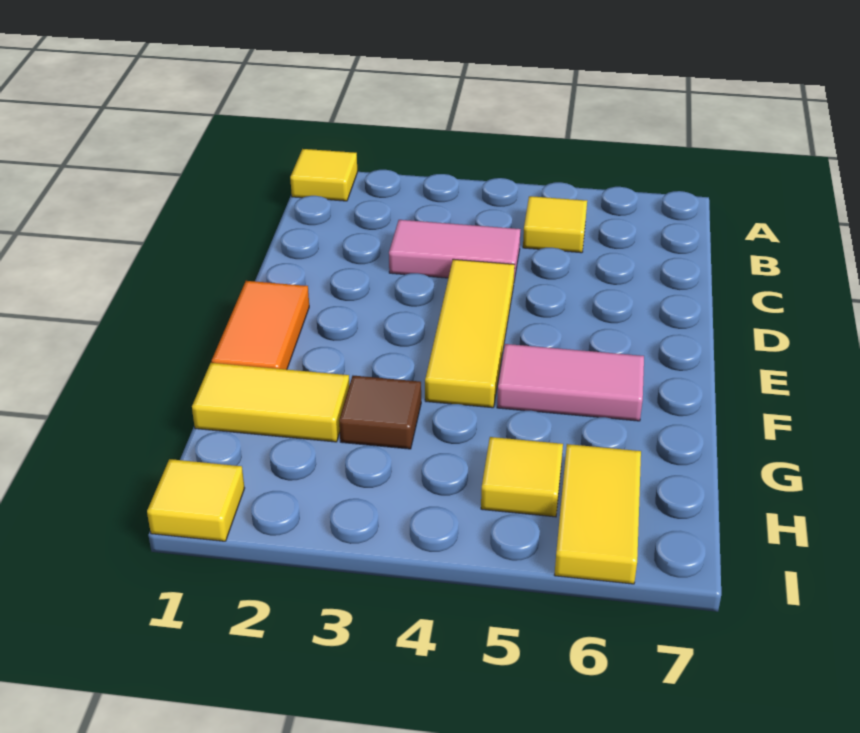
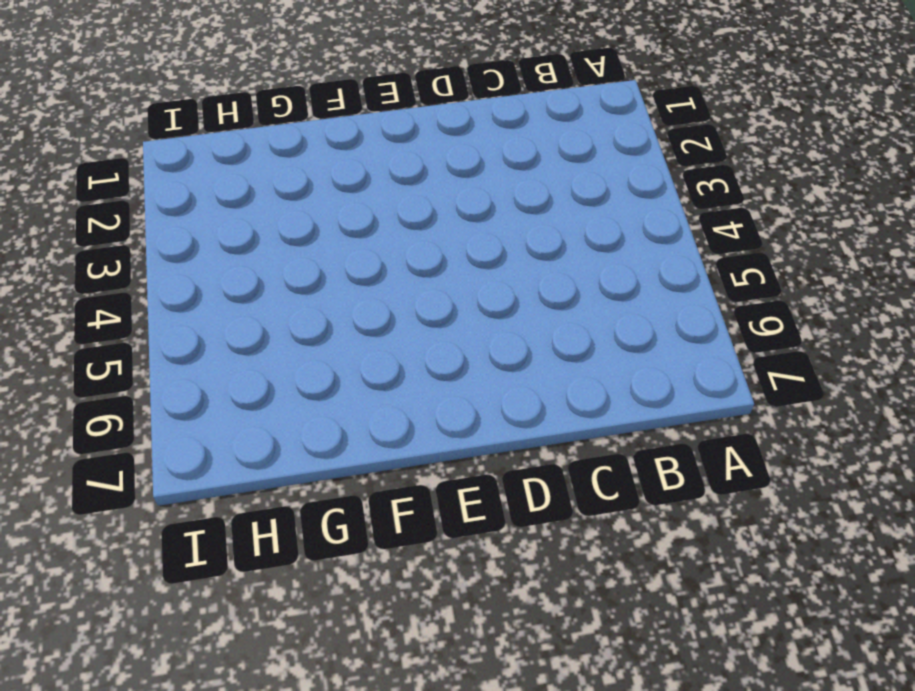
none -> yellow 1x1 tile [290,149,357,201]
none -> yellow 1x1 tile [523,196,587,253]

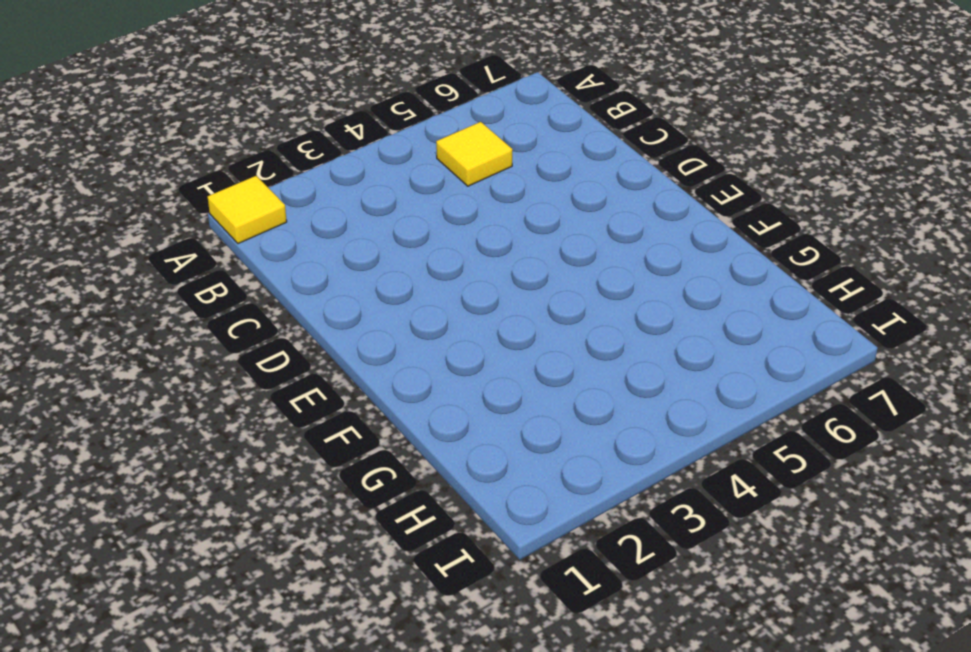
none -> pink 1x2 tile [389,220,521,280]
none -> yellow 1x3 tile [425,259,515,408]

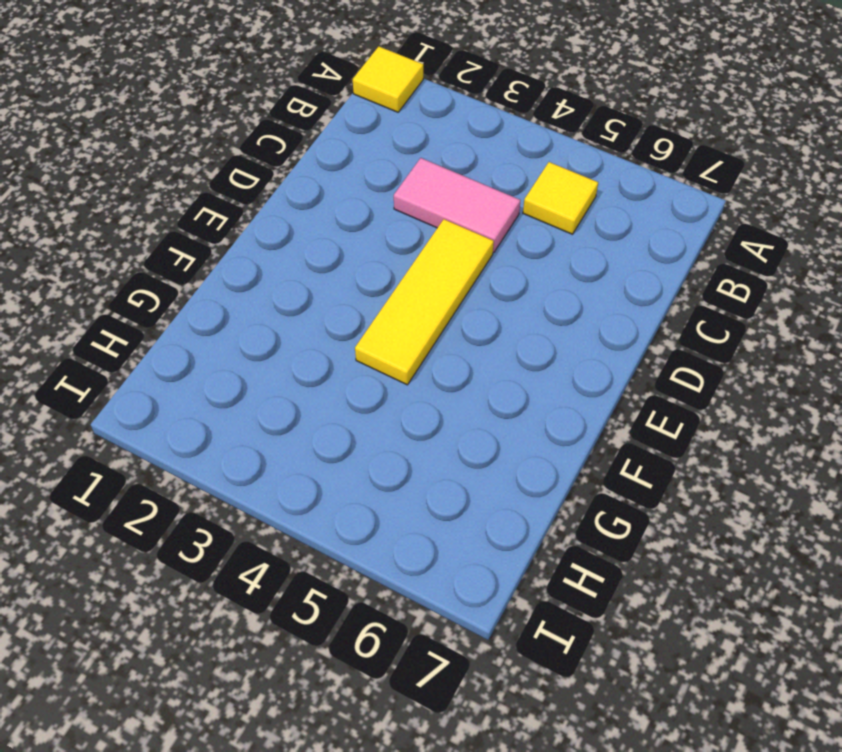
none -> orange 1x2 tile [212,281,309,370]
none -> pink 1x2 tile [497,344,644,421]

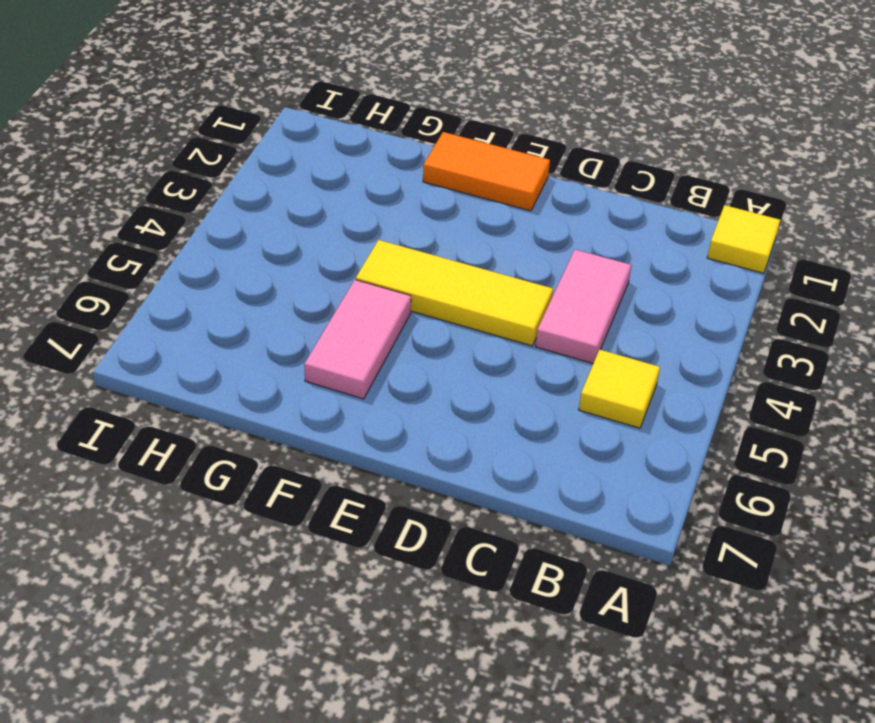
none -> yellow 1x2 tile [192,363,349,442]
none -> brown 1x1 tile [339,376,421,449]

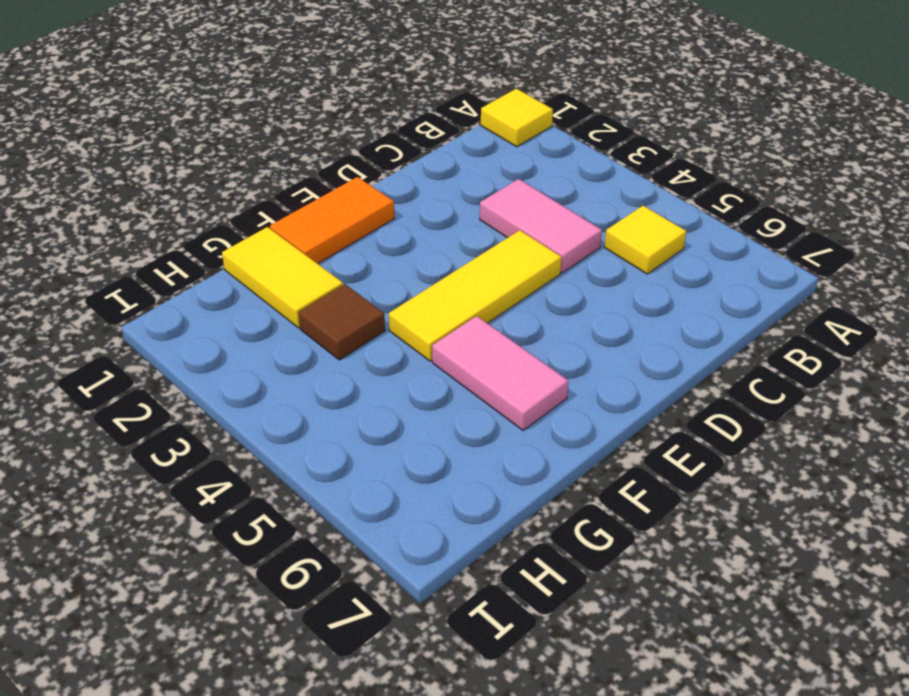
none -> yellow 1x1 tile [481,437,563,517]
none -> yellow 1x2 tile [555,444,641,584]

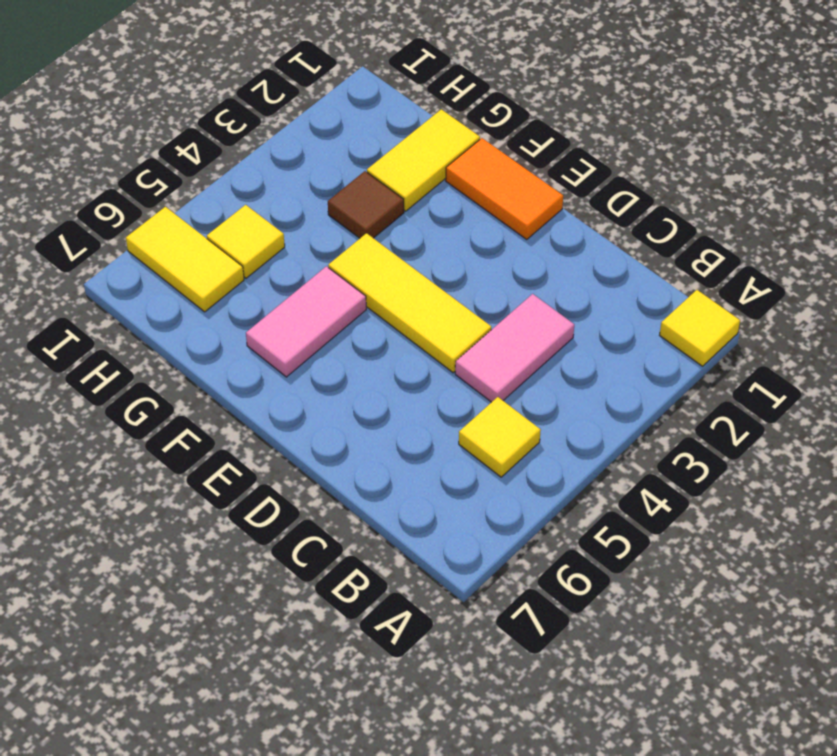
none -> yellow 1x1 tile [147,459,245,541]

